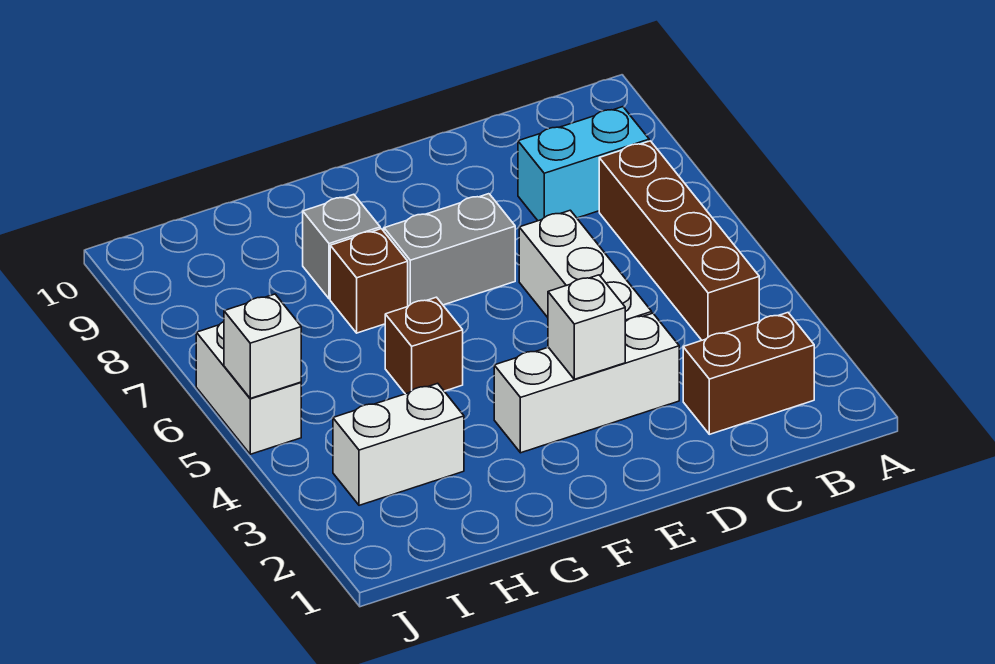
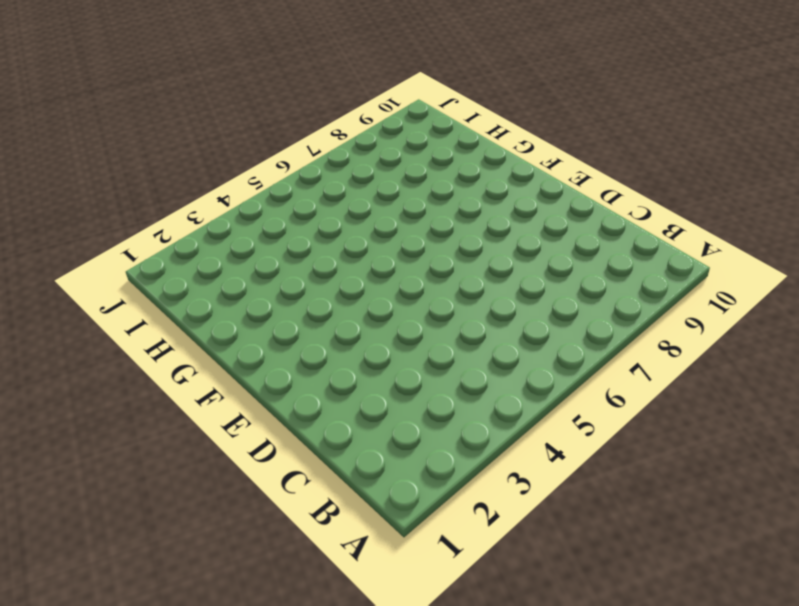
none -> brown 1x2 brick [683,313,814,434]
none -> brown 1x4 brick [599,141,759,340]
none -> cyan 1x2 brick [518,107,649,221]

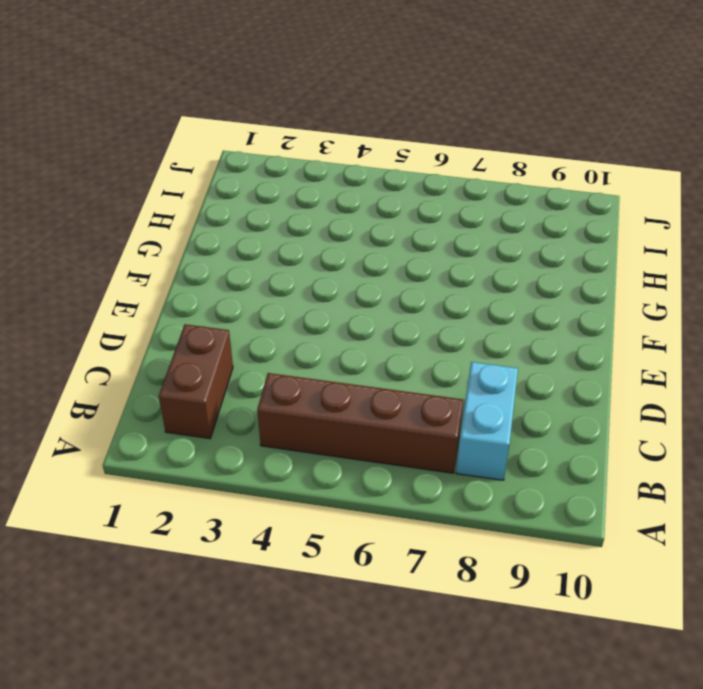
none -> white 1x3 brick [494,313,679,453]
none -> white 1x3 brick [519,210,652,322]
none -> grey 1x2 brick [384,194,515,306]

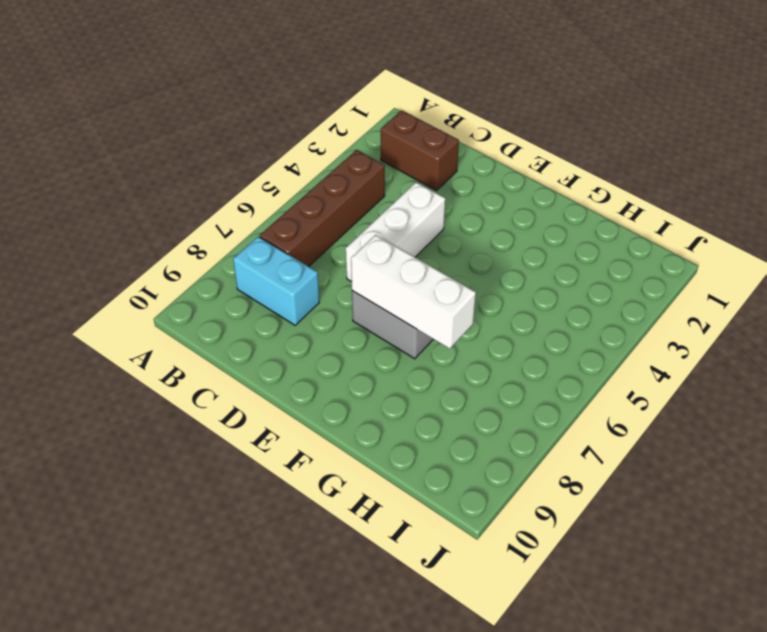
white 1x3 brick [351,235,476,349] -> white 1x3 brick moved to [494,313,679,453]
none -> brown 1x1 brick [385,297,463,394]
none -> brown 1x1 brick [330,229,408,333]
none -> grey 1x1 brick [303,194,380,299]

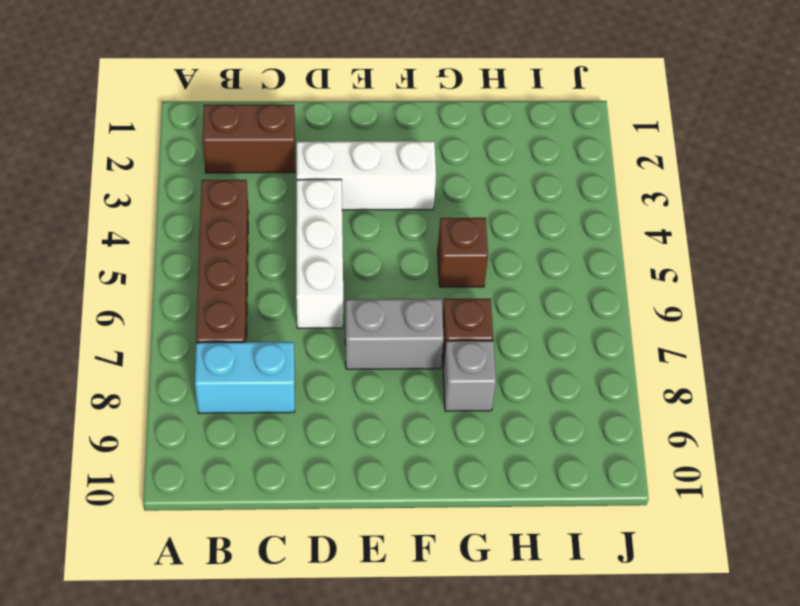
none -> white 1x2 brick [333,383,464,505]
none -> white 1x2 brick [196,322,301,454]
none -> white 1x1 brick [548,275,625,379]

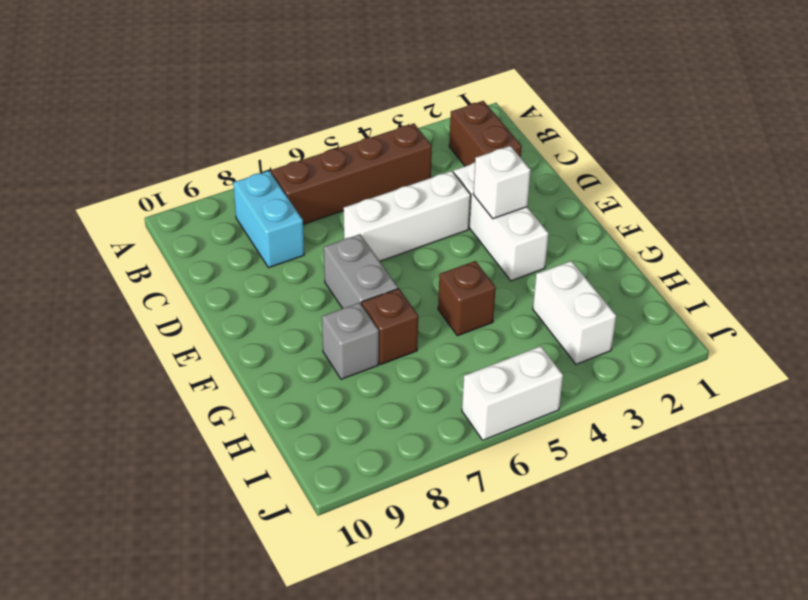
none -> white 1x1 brick [224,294,301,398]

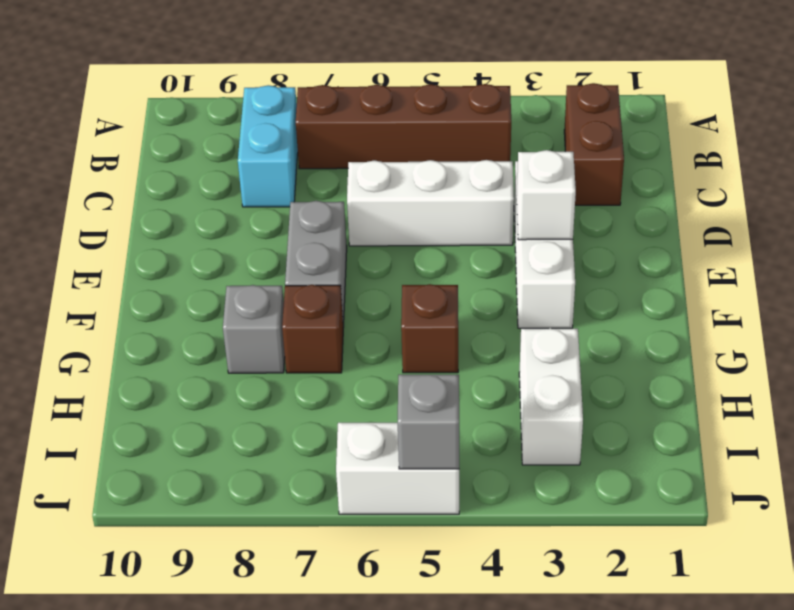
grey 1x1 brick [398,375,459,469] -> white 1x1 brick [224,294,301,398]

